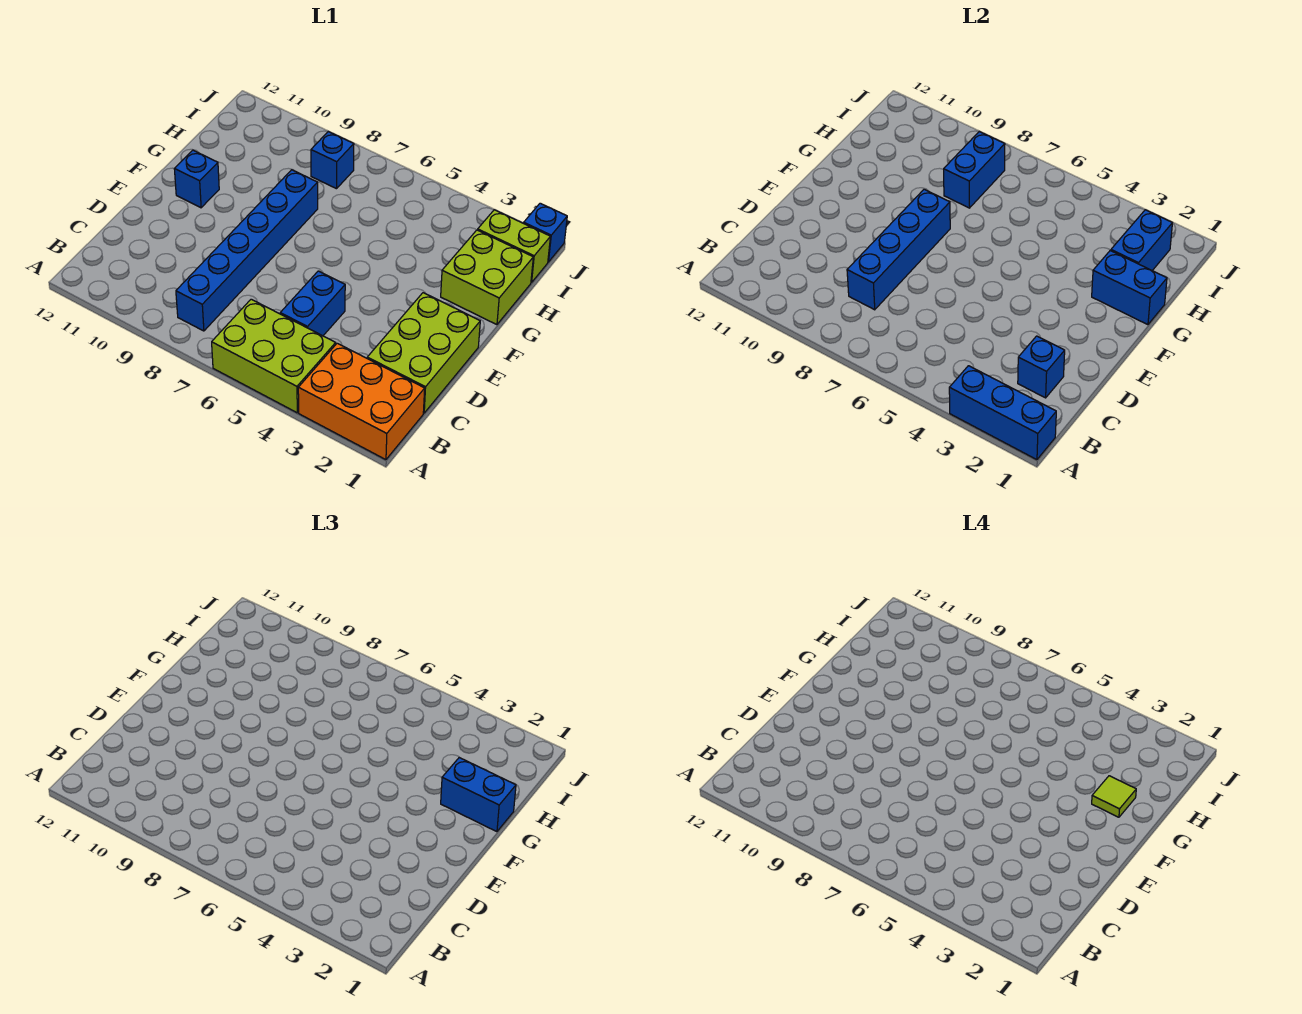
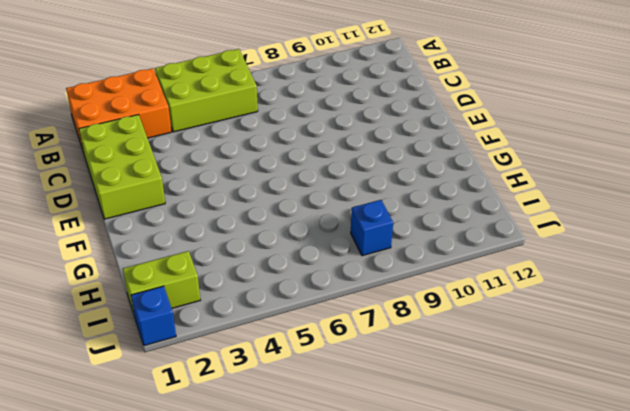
none -> blue 1x6 brick [176,170,318,331]
none -> blue 1x2 brick [280,271,345,336]
none -> blue 1x1 brick [174,150,219,208]

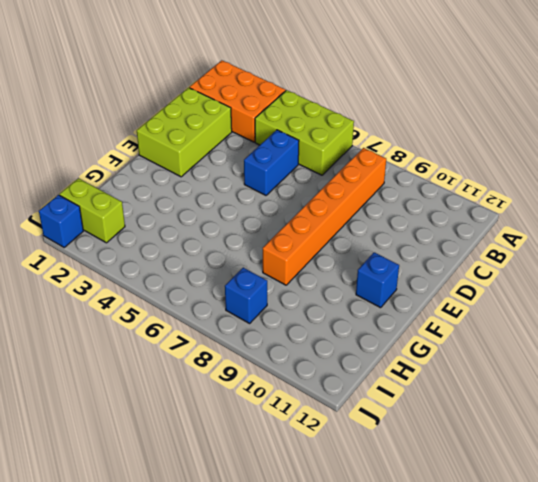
orange 1x6 brick [263,148,386,285] -> blue 1x6 brick [176,170,318,331]
none -> lime 2x2 brick [441,230,533,325]
none -> blue 1x3 brick [949,366,1056,460]
none -> blue 1x1 brick [1018,336,1065,398]

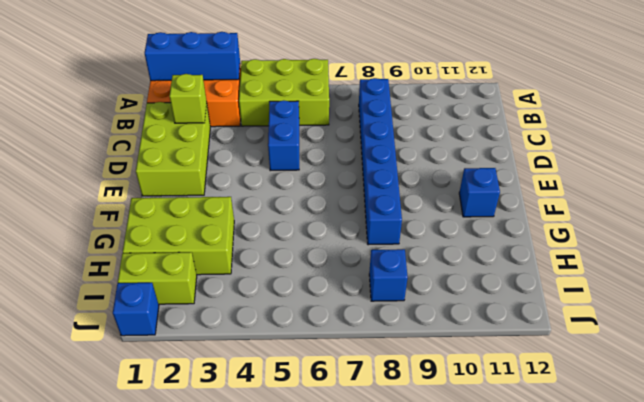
lime 1x1 brick [169,74,207,123] -> blue 1x1 brick [1018,336,1065,398]
lime 2x3 brick [123,197,234,275] -> lime 2x2 brick [441,230,533,325]
none -> blue 1x4 brick [847,189,950,310]
none -> blue 1x2 brick [1092,251,1167,325]
none -> blue 1x2 brick [1111,210,1172,271]

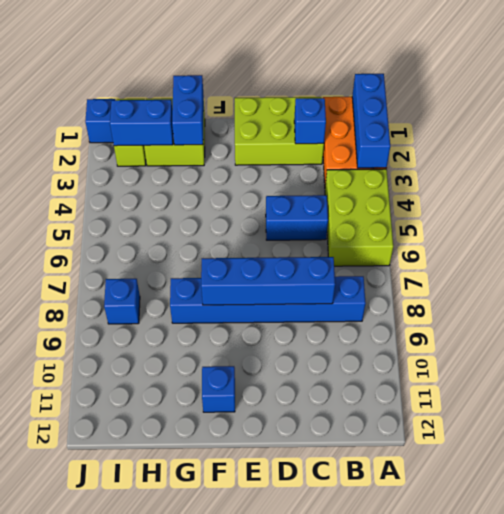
none -> blue 1x2 brick [944,132,1005,208]
none -> blue 1x2 brick [441,758,516,832]
none -> lime 1x1 tile [1092,776,1136,817]

